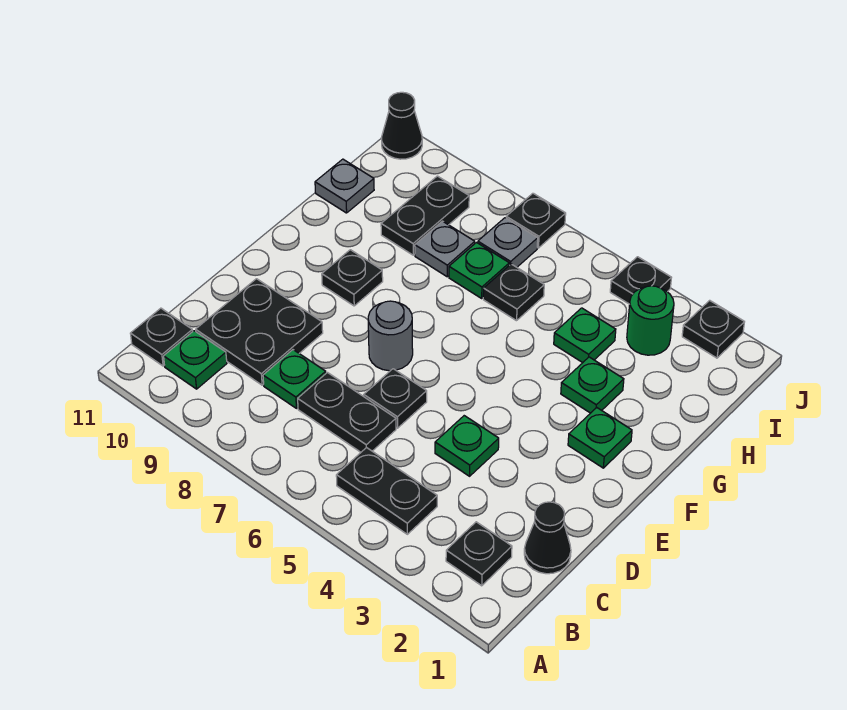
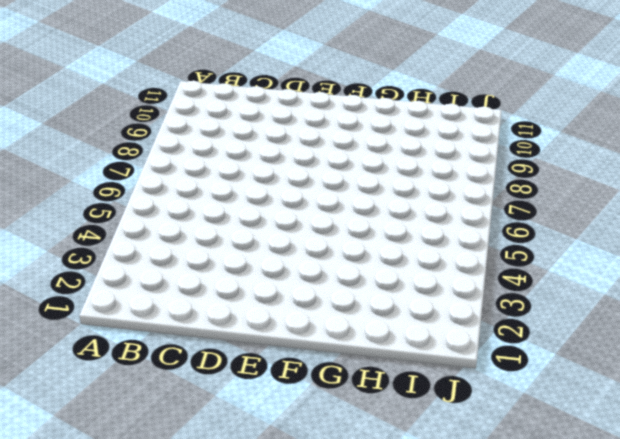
none -> black 1x1 plate [446,522,512,586]
none -> black 1x2 plate [336,447,437,534]
none -> green 1x1 plate [164,331,227,389]

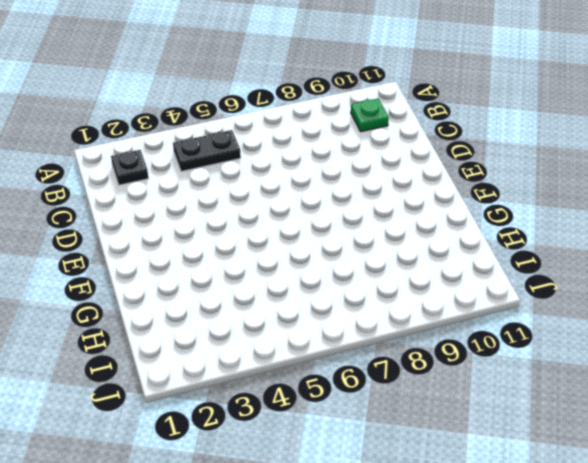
none -> black 1x1 plate [130,308,193,366]
none -> black 1x1 cone [524,502,571,574]
none -> black 1x2 plate [298,373,396,452]

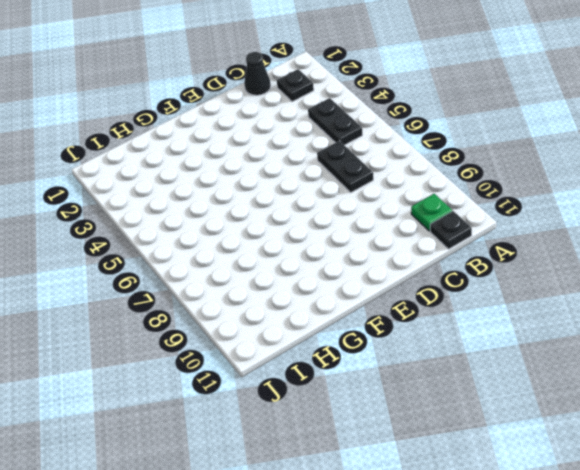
none -> green 1x1 plate [263,350,326,408]
none -> black 2x2 plate [196,279,323,385]
none -> green 1x1 plate [435,416,499,476]

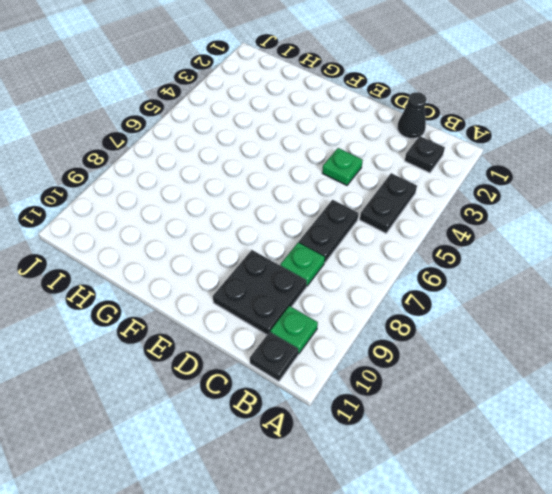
none -> black 1x1 plate [364,369,427,428]
none -> grey 1x1 round brick [368,301,413,371]
none -> green 1x1 plate [568,408,632,468]

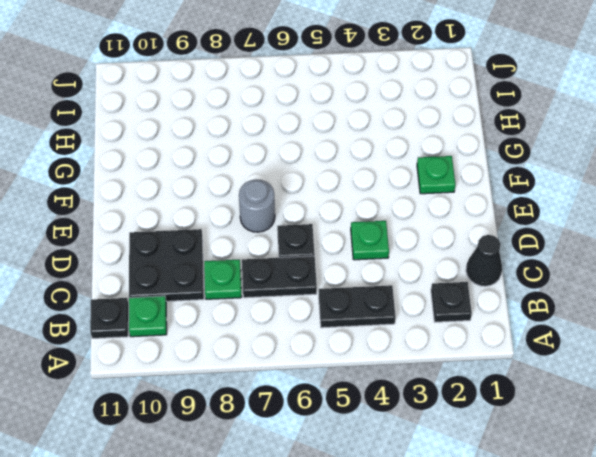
none -> black 1x1 plate [322,250,383,306]
none -> green 1x1 plate [561,357,624,413]
none -> green 1x1 plate [554,308,616,363]

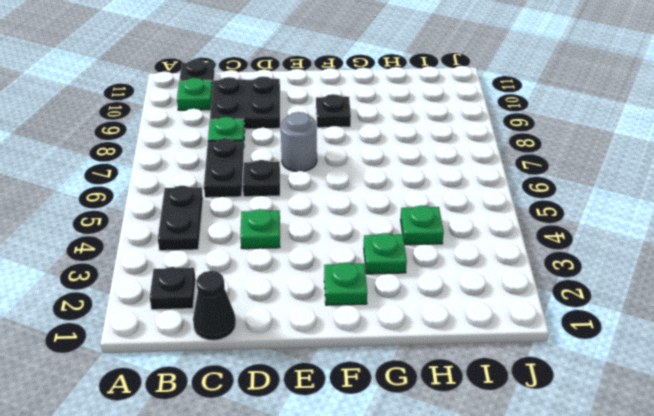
none -> black 1x1 plate [483,264,544,321]
none -> green 1x1 plate [449,243,509,298]
none -> grey 1x1 plate [415,221,475,277]

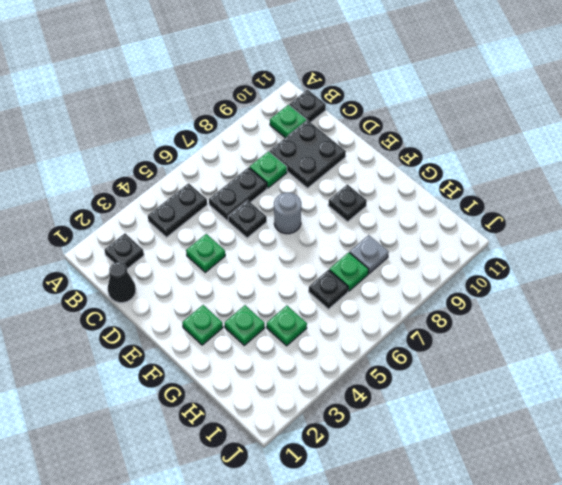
none -> black 1x2 plate [381,176,469,255]
none -> grey 1x1 plate [315,159,374,213]
none -> green 1x1 round brick [627,286,674,355]

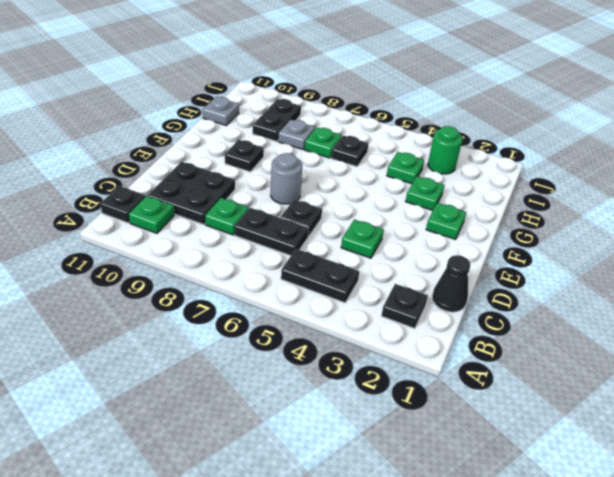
none -> grey 1x1 plate [478,218,538,267]
none -> black 1x1 plate [682,300,744,358]
none -> black 1x1 plate [610,257,671,304]

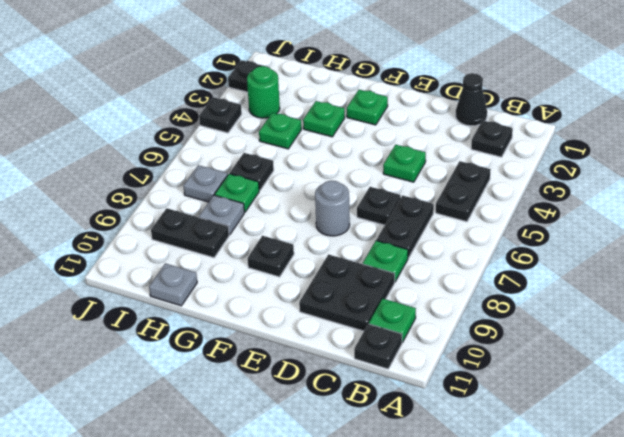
none -> black 1x1 plate [506,193,566,248]
none -> black 1x1 cone [381,92,422,159]

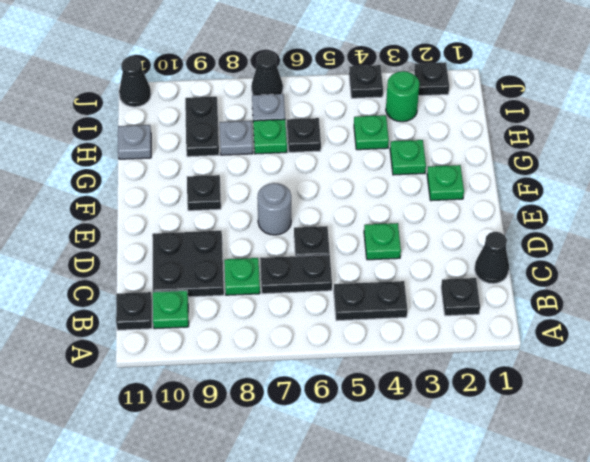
black 1x1 cone [251,51,283,95] -> black 1x1 plate [506,193,566,248]

